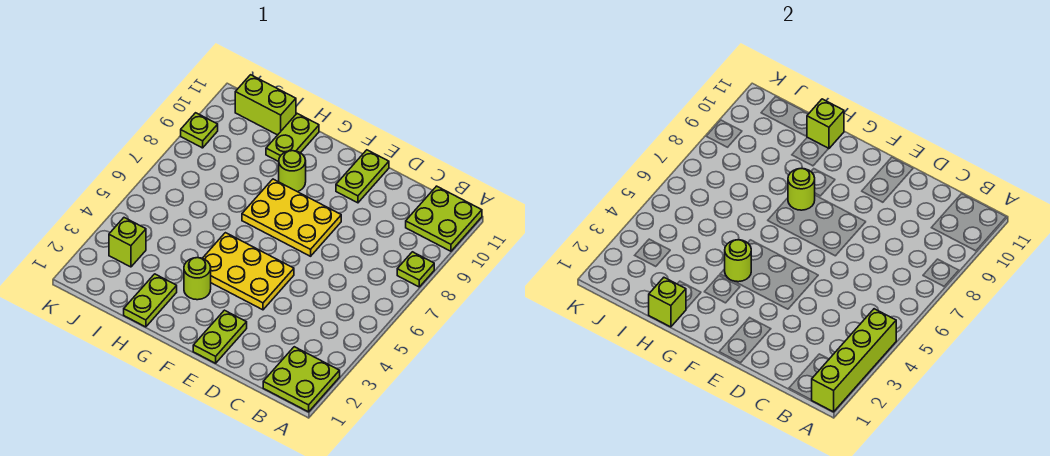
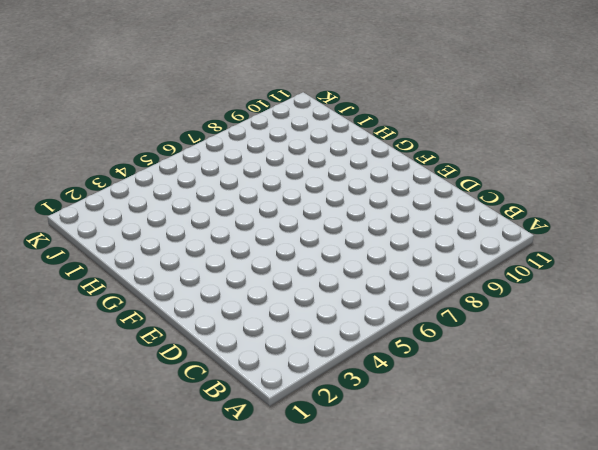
none -> lime 2x2 plate [263,347,340,412]
none -> lime 1x1 plate [397,252,434,287]
none -> lime 2x2 plate [406,186,482,251]

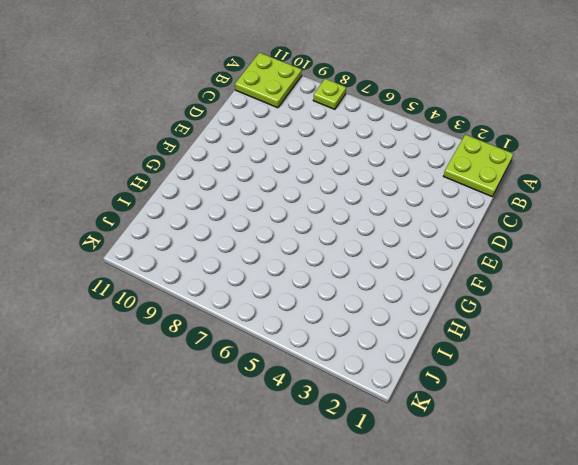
none -> lime 1x2 plate [193,310,247,363]
none -> yellow 2x3 plate [202,233,294,310]
none -> yellow 2x3 plate [242,179,341,256]

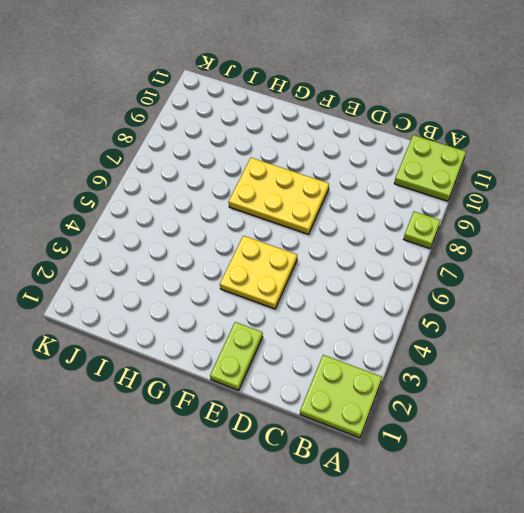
yellow 2x2 plate [220,236,297,309] -> yellow 2x3 plate [202,233,294,310]
none -> lime 1x2 plate [336,150,389,203]
none -> lime 1x1 round brick [184,258,211,300]
none -> lime 1x1 round brick [279,151,306,192]

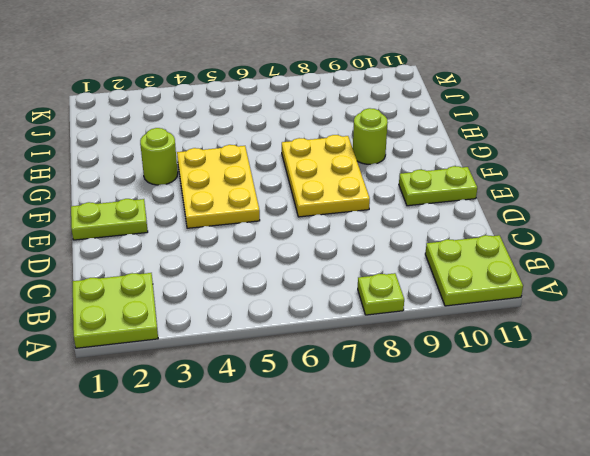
none -> lime 1x2 plate [124,274,177,327]
none -> lime 1x2 plate [266,114,319,162]
none -> lime 1x2 brick [235,75,296,135]

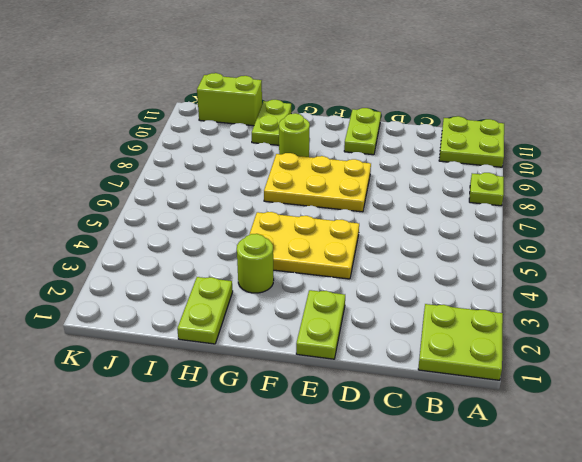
none -> lime 1x1 brick [109,218,146,267]
none -> lime 1x1 plate [181,113,218,148]
none -> lime 1x4 brick [812,309,896,412]

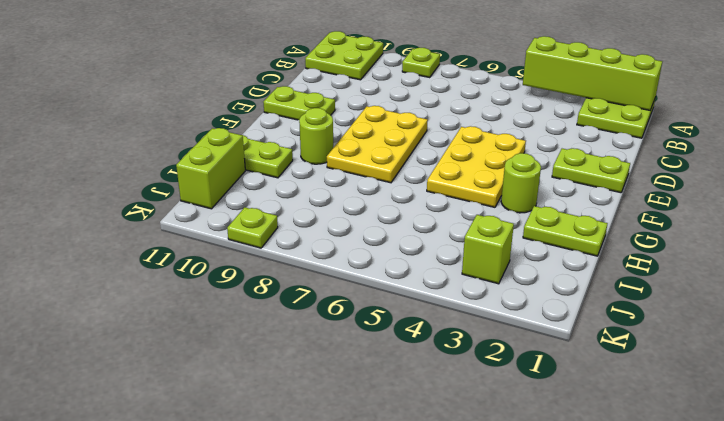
none -> lime 1x1 round brick [725,240,751,282]
none -> lime 1x1 round brick [788,169,815,210]
none -> lime 1x1 brick [649,278,686,327]

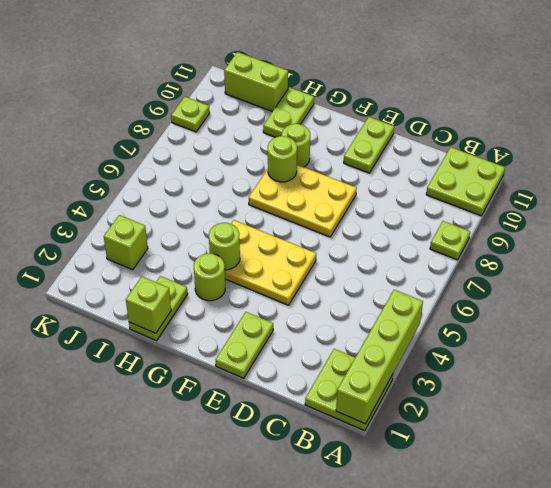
none -> lime 1x1 brick [807,99,844,149]

